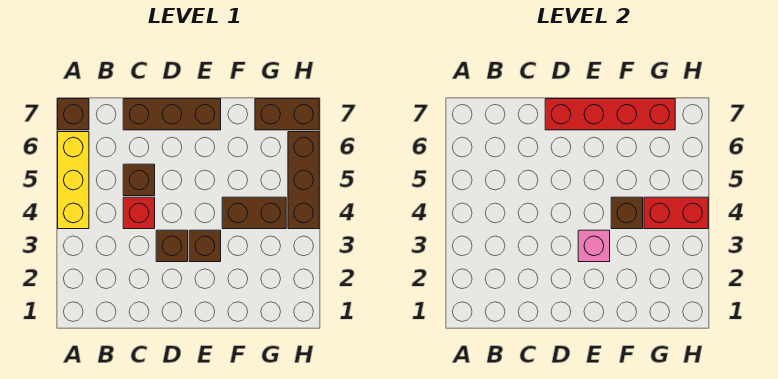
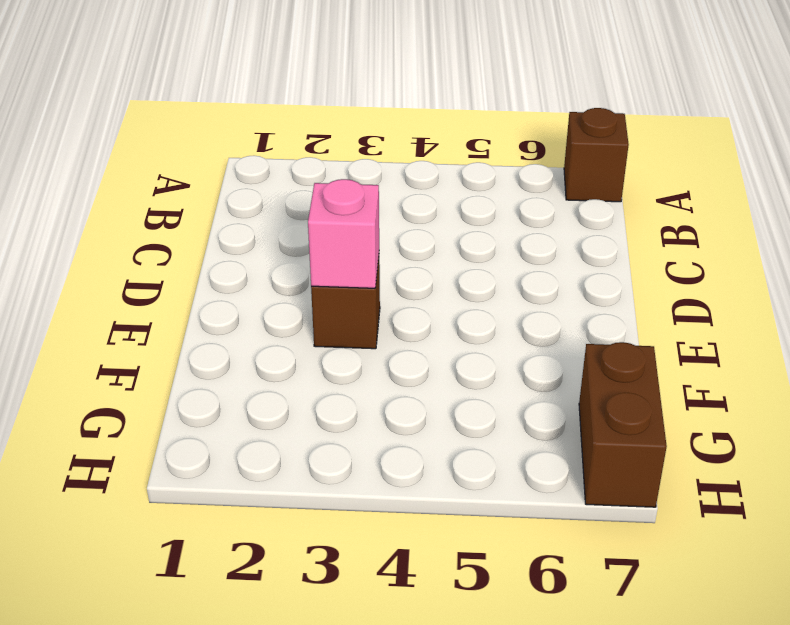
none -> yellow 1x3 brick [58,132,89,229]
none -> red 1x1 brick [123,197,155,229]
none -> brown 1x1 brick [123,164,155,196]

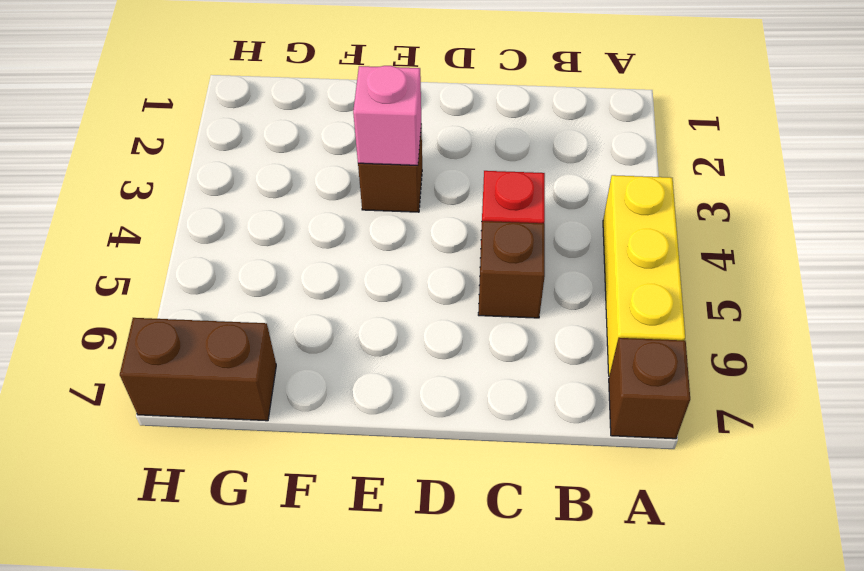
none -> brown 1x3 brick [123,99,221,130]
none -> brown 1x1 brick [156,230,188,262]
none -> brown 1x2 brick [222,197,286,229]

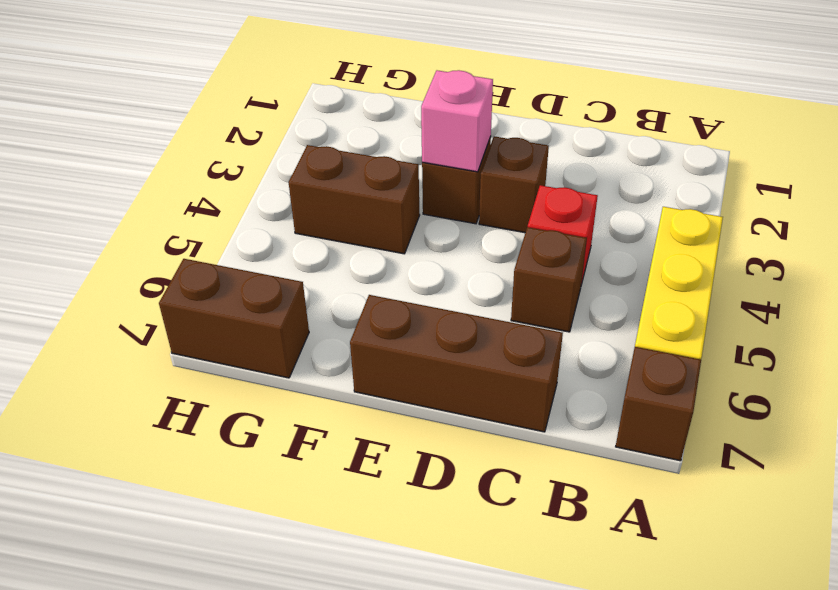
none -> brown 1x3 brick [288,132,319,229]
none -> red 1x4 brick [545,99,675,130]
none -> brown 1x1 brick [611,197,643,229]

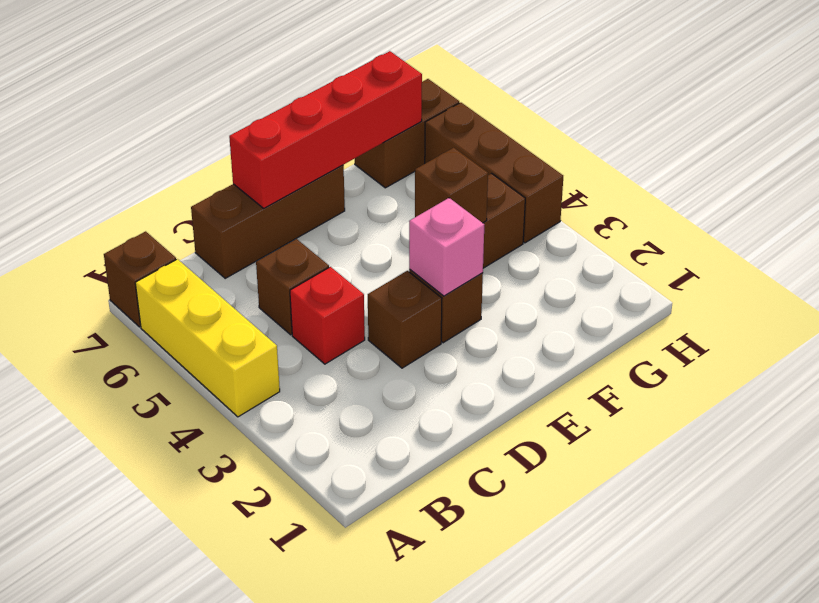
none -> red 1x2 brick [644,197,708,229]

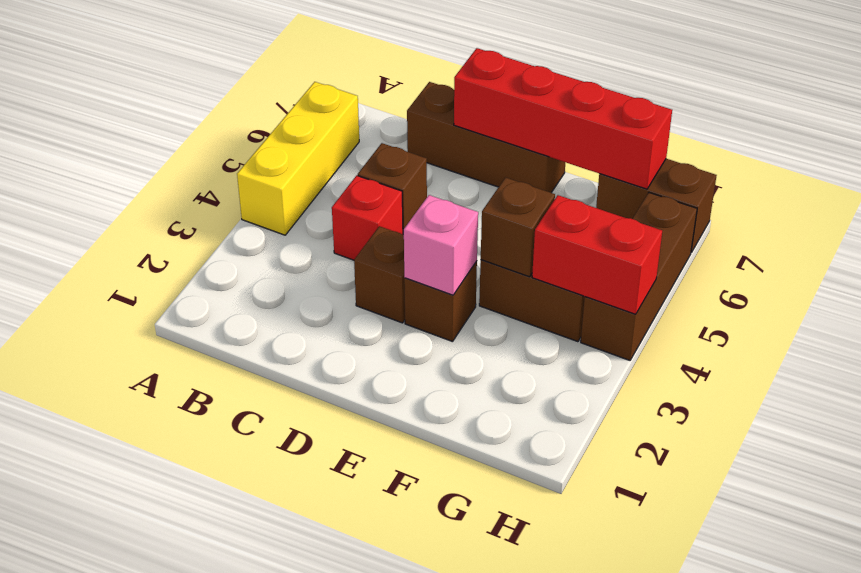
none -> brown 1x1 brick [58,99,89,130]

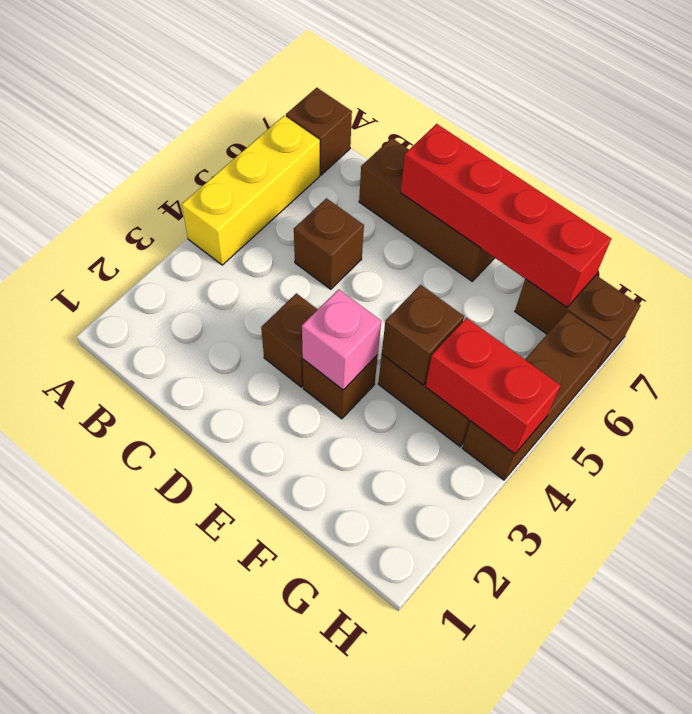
none -> red 1x1 brick [123,197,155,229]

